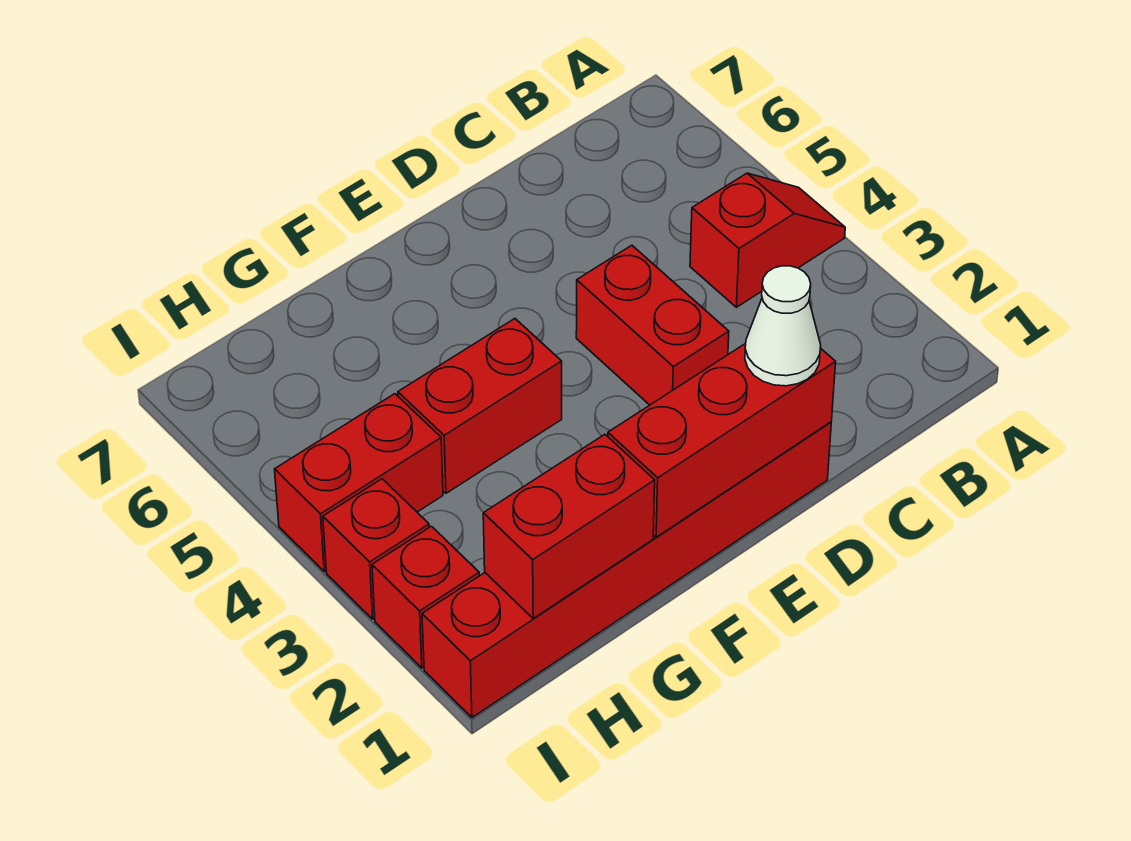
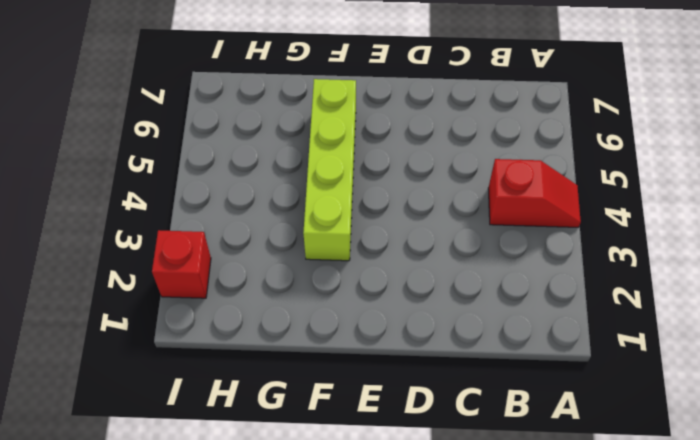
lime 1x4 brick [303,79,356,261] -> red 1x2 brick [398,319,562,493]
none -> red 1x6 brick [422,422,831,717]
none -> red 1x2 brick [576,245,729,405]

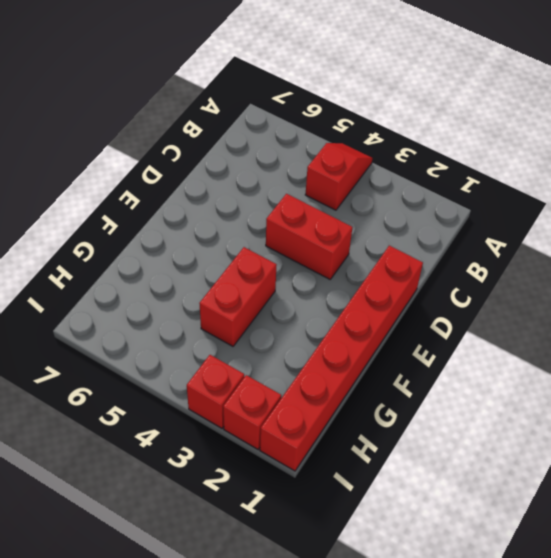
none -> red 1x2 brick [275,394,443,571]
none -> red 1x3 brick [608,343,836,537]

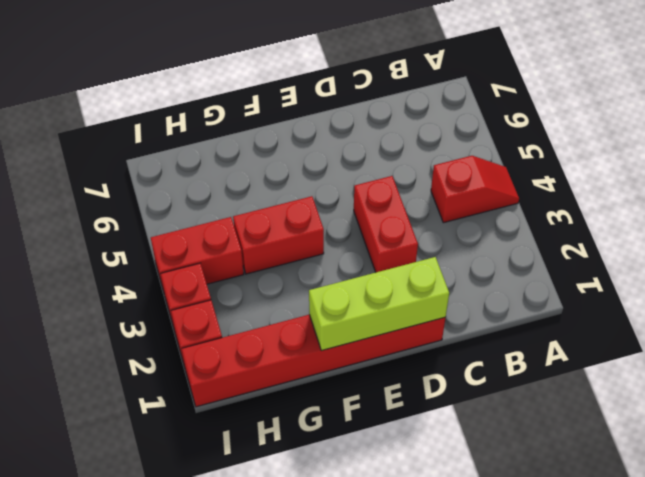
lime 1x3 brick [309,257,449,351] -> red 1x3 brick [608,343,836,537]
none -> red 1x2 brick [483,434,655,618]
none -> white 1x1 cone [745,266,821,386]

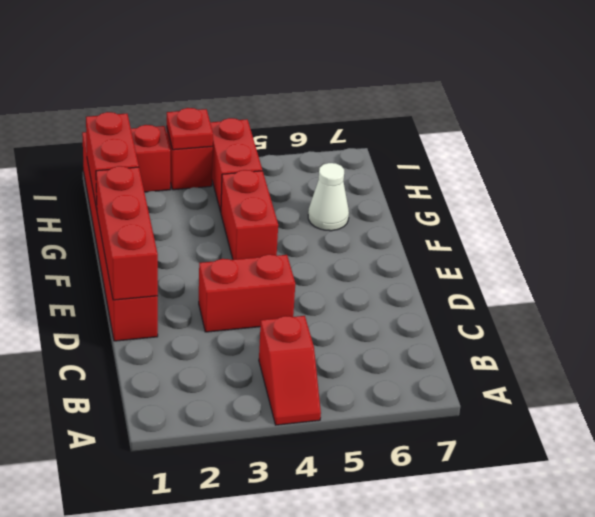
white 1x1 cone [308,163,349,231] -> white 1x1 cone moved to [745,266,821,386]
red 1x1 plate [167,108,213,150] -> none

